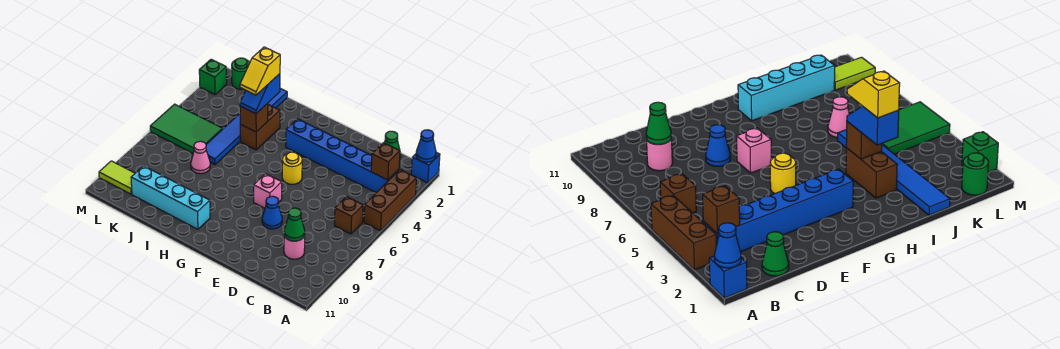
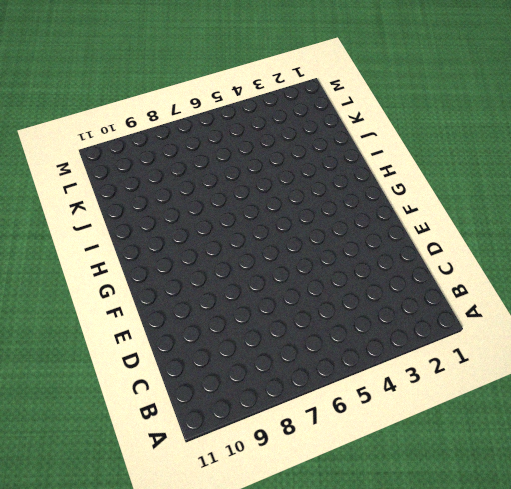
none -> blue 1x1 brick [411,152,440,183]
none -> brown 1x3 brick [364,170,417,231]
none -> blue 1x6 brick [286,119,399,193]

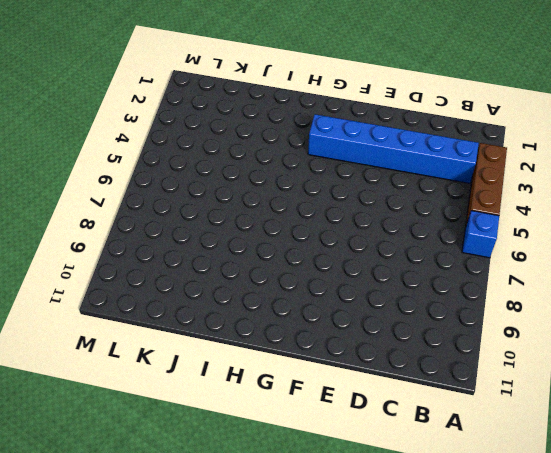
blue 1x1 brick [462,211,499,258] -> blue 1x1 brick moved to [411,152,440,183]
none -> brown 1x1 brick [335,197,363,234]
none -> green 1x1 cone [384,131,401,157]
none -> pink 1x1 round brick [284,235,305,259]

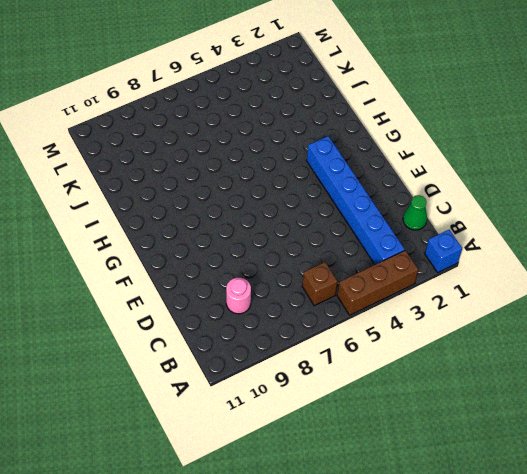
none -> blue 1x1 cone [262,196,282,229]
none -> yellow 1x1 round brick [282,152,302,184]
none -> pink 1x1 brick [254,174,282,208]

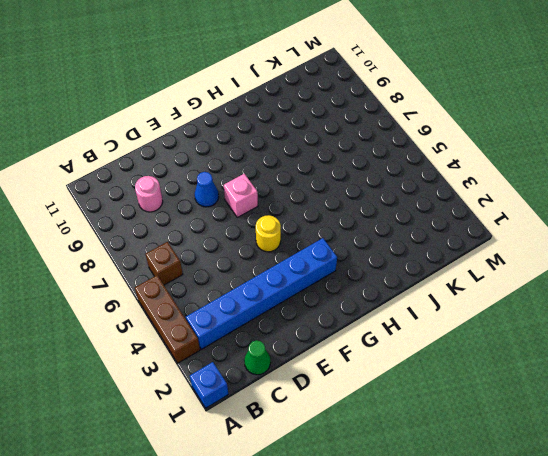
none -> cyan 1x4 brick [131,166,210,229]
none -> brown 1x2 brick [240,105,280,150]
none -> blue 1x6 tile [206,88,287,164]

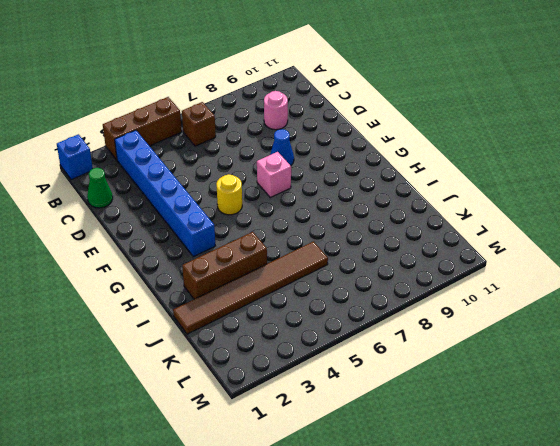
brown 1x3 brick [182,232,267,299] -> brown 1x2 brick [240,105,280,150]
brown 1x6 tile [173,241,328,334] -> blue 1x6 tile [206,88,287,164]
none -> cyan 1x4 brick [131,166,210,229]
none -> pink 1x1 cone [191,141,210,174]
none -> green 2x3 tile [150,104,222,153]

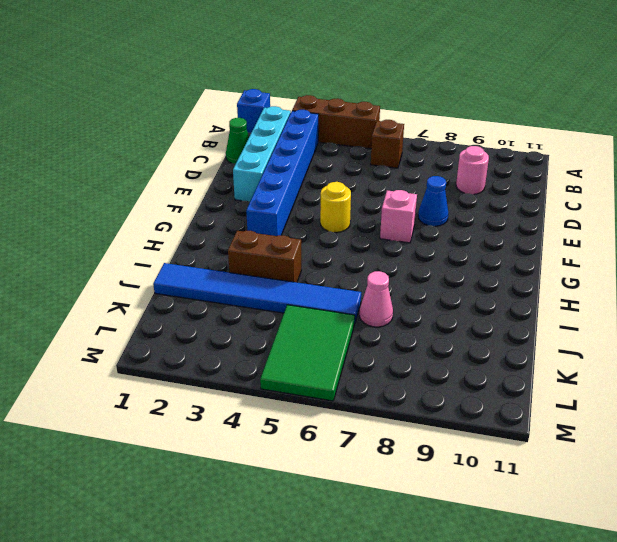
cyan 1x4 brick [233,106,291,202] -> cyan 1x4 brick moved to [131,166,210,229]
none -> green 1x1 round brick [232,58,250,89]
none -> lime 1x2 tile [99,161,135,194]
none -> green 1x1 brick [199,59,227,95]

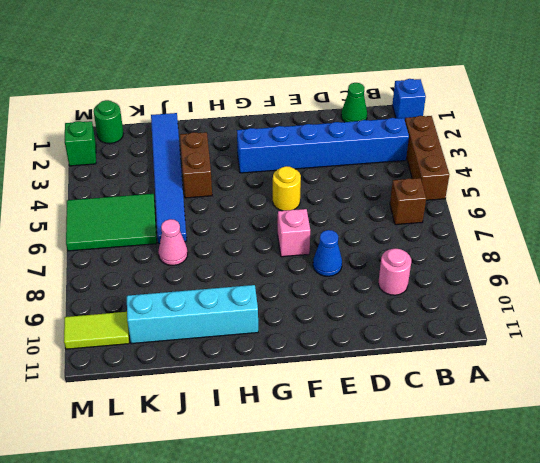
none -> blue 1x1 cone [416,130,436,162]
none -> brown 1x1 brick [371,143,400,180]
none -> green 1x1 cone [284,208,305,241]

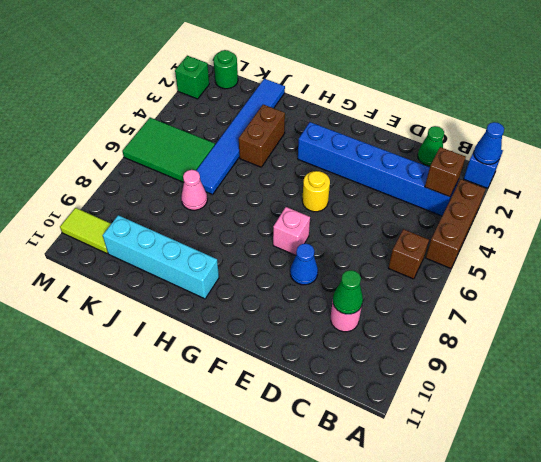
none -> brown 1x1 brick [240,103,268,132]
none -> blue 1x2 slope [240,74,280,114]
none -> yellow 1x2 slope [240,47,280,95]

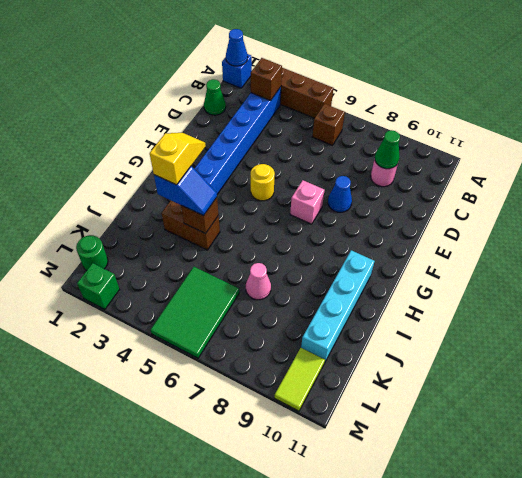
yellow 1x2 slope [150,133,206,185] -> yellow 1x2 slope turned to [240,47,280,95]
none -> blue 1x6 tile [206,88,287,164]

